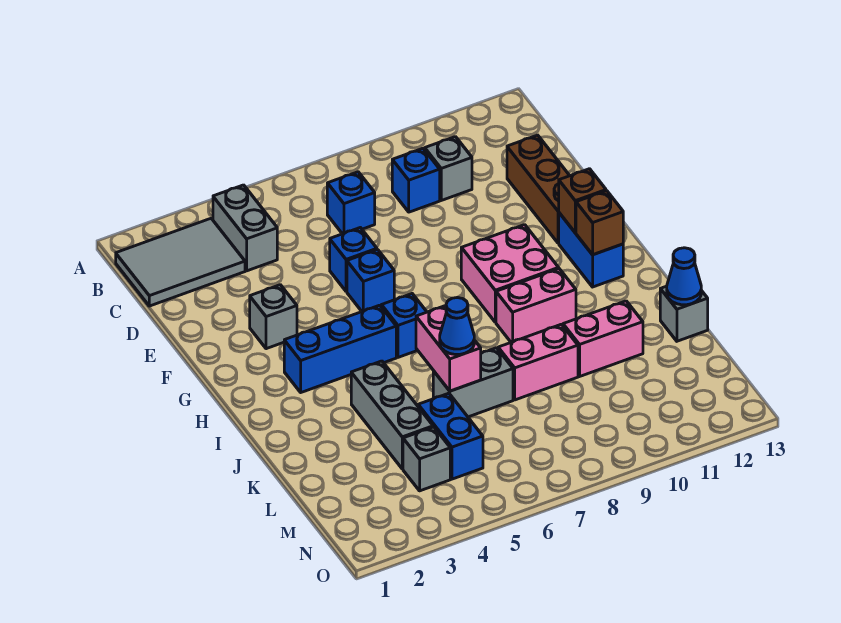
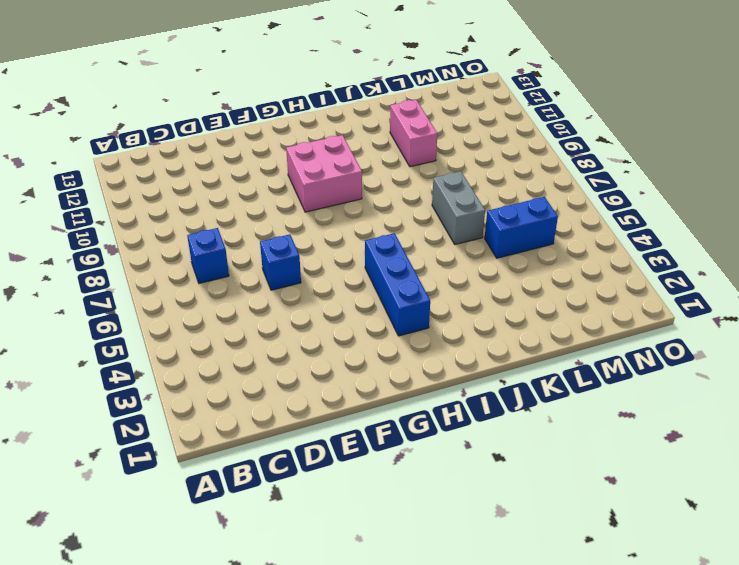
none -> grey 2x3 tile [116,219,245,306]
none -> grey 1x2 brick [213,185,277,271]
none -> blue 1x1 brick [392,148,440,212]

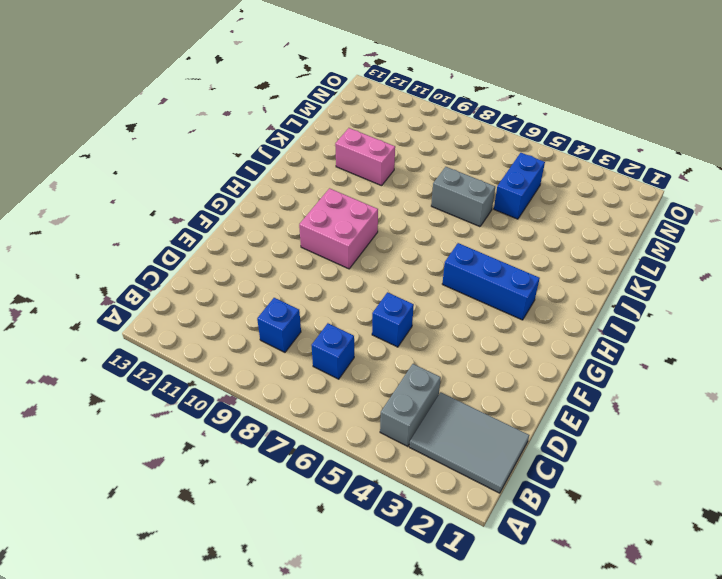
none -> grey 1x1 brick [425,137,472,200]
none -> brown 1x3 brick [507,135,570,243]
none -> grey 1x1 brick [250,285,297,349]

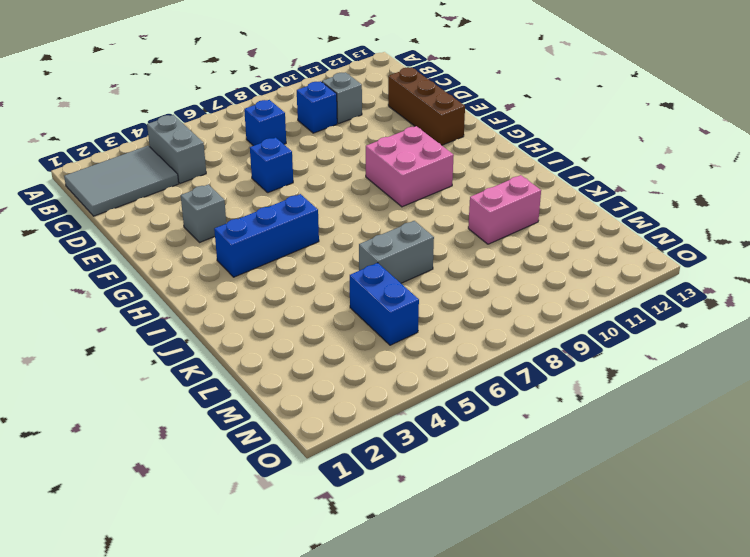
none -> blue 1x1 brick [347,250,394,311]
none -> blue 1x2 brick [559,213,623,287]
none -> blue 1x1 brick [381,294,427,357]

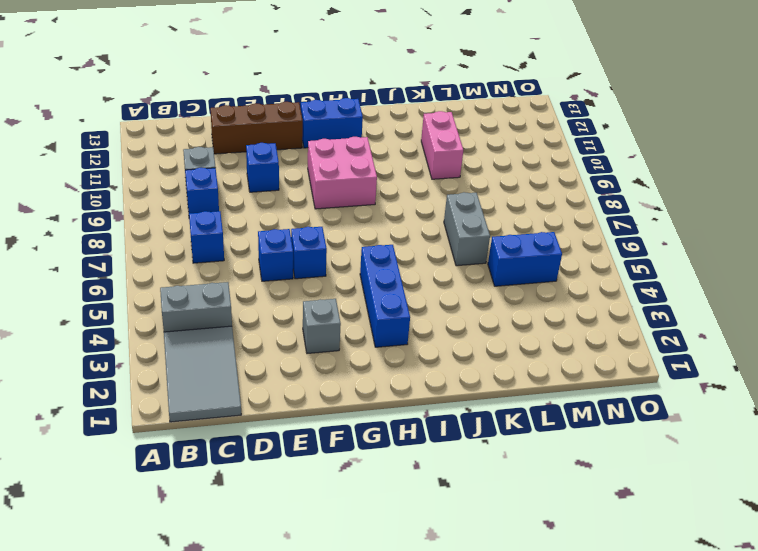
blue 1x1 brick [246,143,279,192] -> blue 1x1 brick moved to [381,294,427,357]
none -> pink 1x2 brick [496,269,576,342]
none -> grey 1x3 brick [351,361,433,469]
none -> pink 1x2 brick [498,324,578,400]

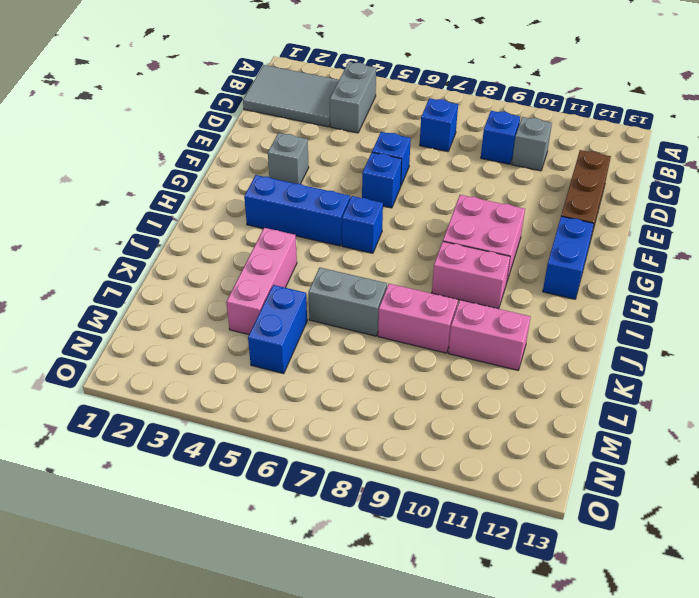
pink 1x3 brick [226,228,297,335] -> grey 1x3 brick [351,361,433,469]
none -> grey 1x1 brick [660,286,708,341]
none -> grey 1x1 brick [403,427,450,491]
none -> brown 1x1 brick [559,169,606,233]

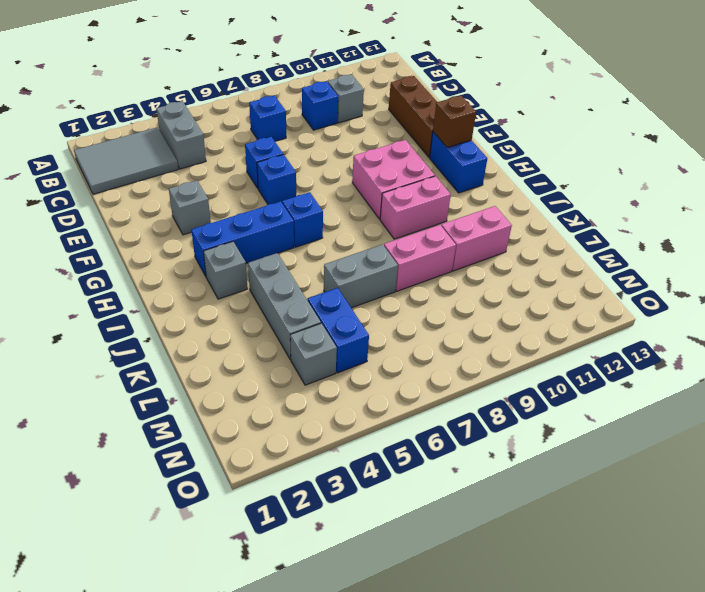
grey 1x1 brick [203,242,248,299] -> grey 1x1 brick moved to [660,286,708,341]
none -> brown 1x1 brick [576,191,623,255]
none -> pink 1x2 brick [416,306,481,391]
none -> blue 1x1 cone [667,248,701,305]

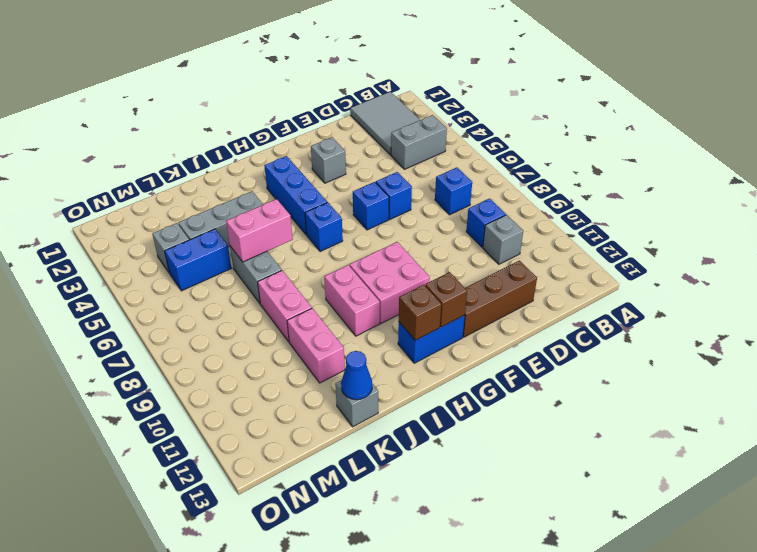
none -> blue 1x1 cone [440,297,474,354]

